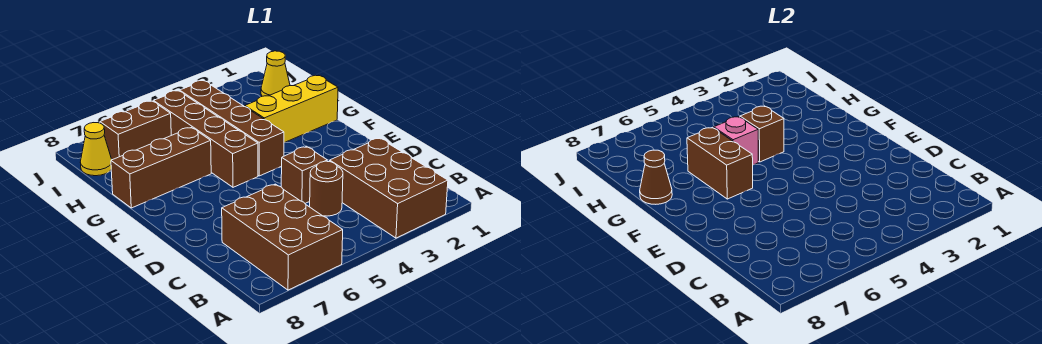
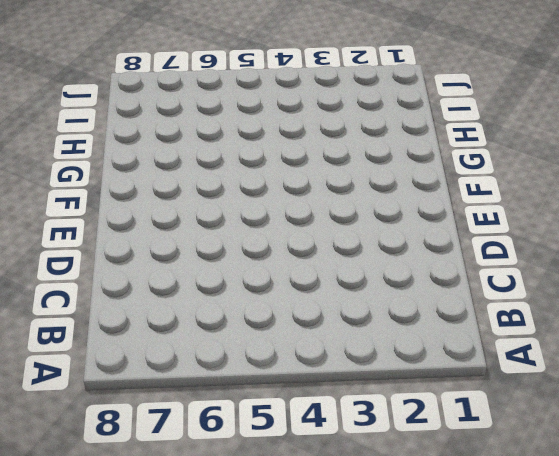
none -> brown 2x3 brick [330,138,448,238]
none -> brown 2x3 brick [222,184,343,290]
none -> brown 1x1 round brick [310,161,343,216]

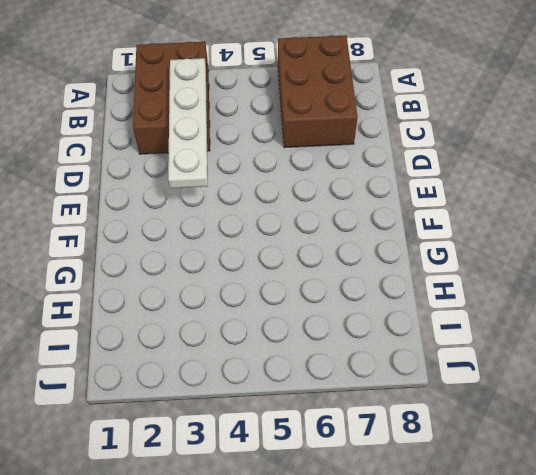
white 1x4 plate [168,58,208,188] -> none
none -> brown 1x1 round brick [310,161,343,216]
none -> brown 1x1 brick [281,146,327,203]
none -> brown 1x4 brick [180,81,284,176]

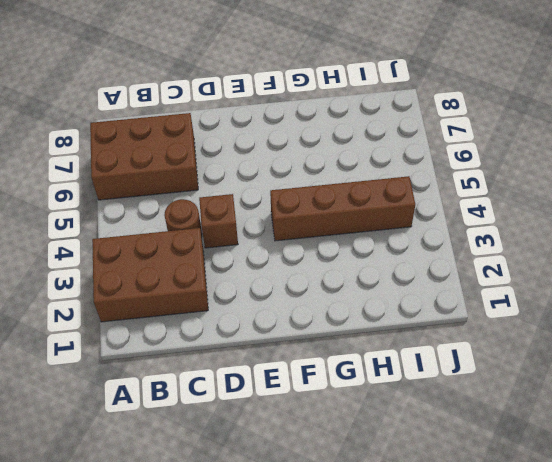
none -> brown 1x4 brick [154,91,258,187]
none -> yellow 1x3 brick [245,75,338,143]
none -> brown 1x3 brick [111,127,211,208]

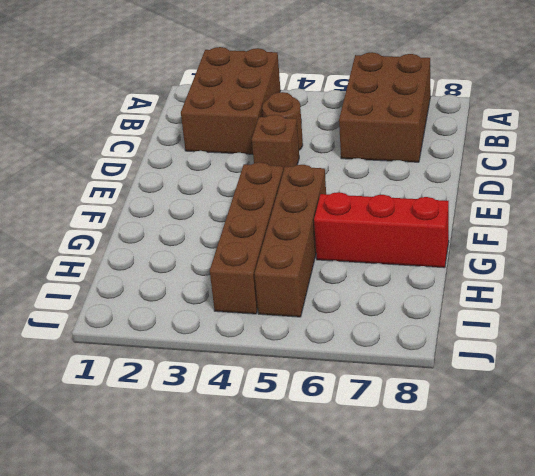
red 1x3 brick [314,192,449,268] -> brown 1x3 brick [111,127,211,208]
none -> yellow 1x3 brick [245,75,338,143]
none -> yellow 1x1 cone [261,51,290,96]
none -> brown 1x2 brick [100,101,171,160]

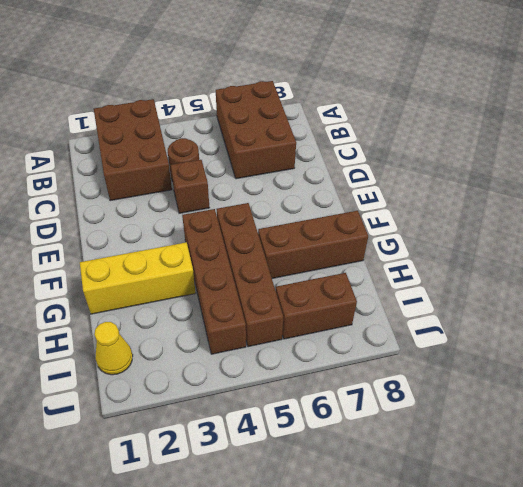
none -> yellow 1x1 cone [80,123,112,176]
none -> brown 1x2 brick [687,127,753,199]
none -> brown 1x1 brick [740,106,784,162]

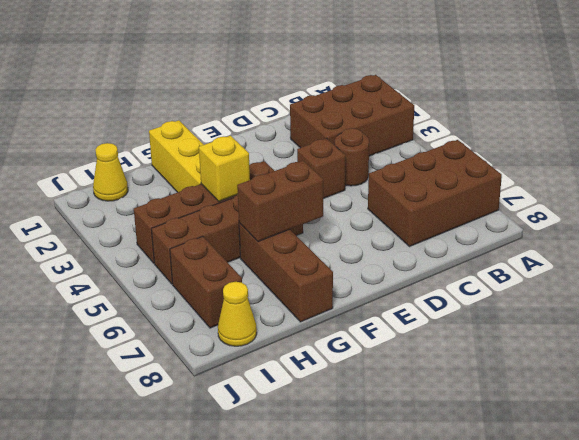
yellow 1x1 brick [199,136,250,202] -> brown 1x1 brick [740,106,784,162]
none -> pink 1x1 brick [714,117,758,165]
none -> brown 1x1 cone [640,150,672,204]

